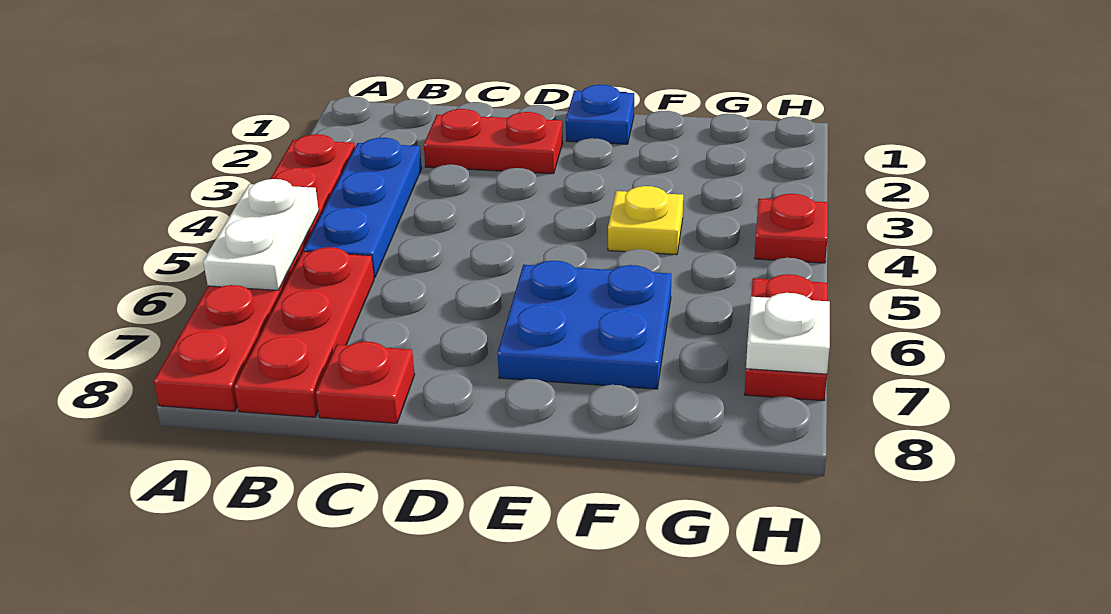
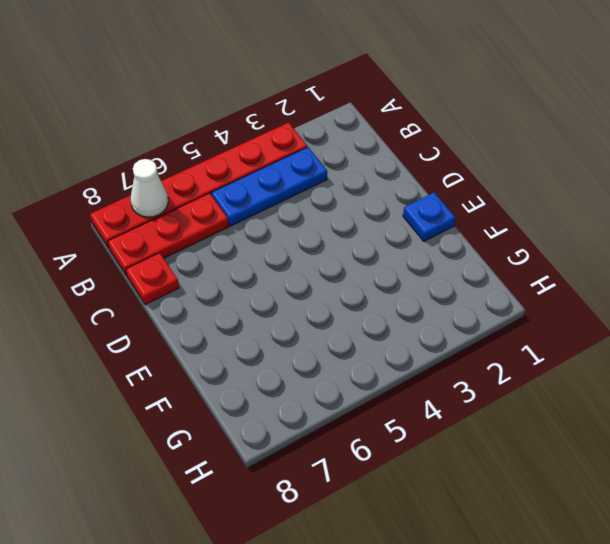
white 1x1 cone [131,159,168,217] -> none
none -> red 1x2 plate [424,109,563,174]
none -> blue 2x2 plate [497,261,671,389]
none -> yellow 1x1 plate [608,186,683,255]

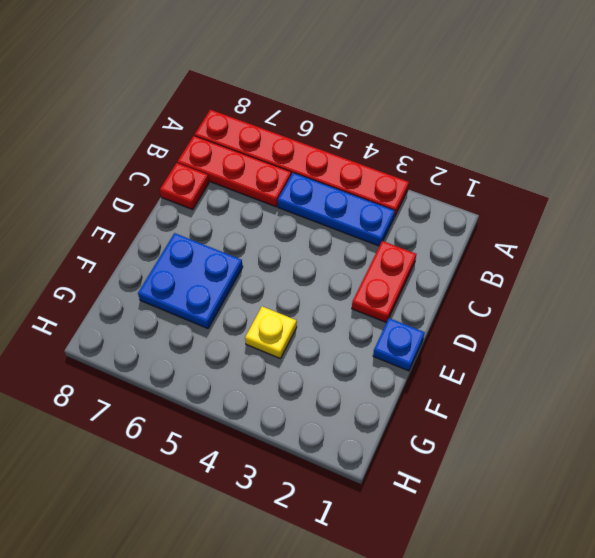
none -> red 1x1 plate [754,194,828,263]
none -> red 1x2 plate [744,274,827,401]
none -> white 1x2 plate [203,179,319,290]

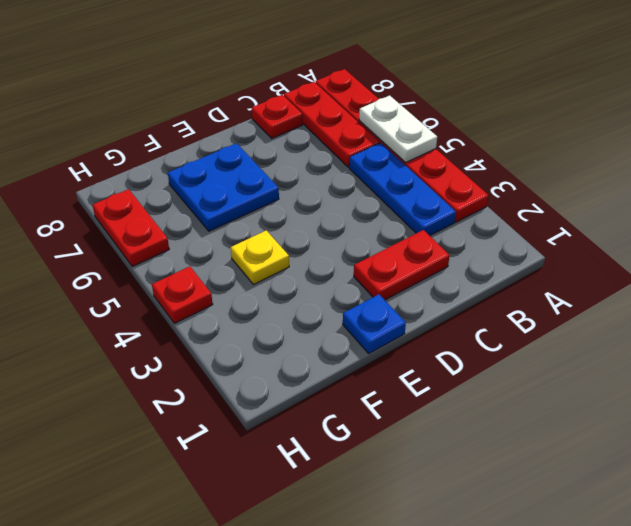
none -> white 1x1 plate [746,293,830,374]

